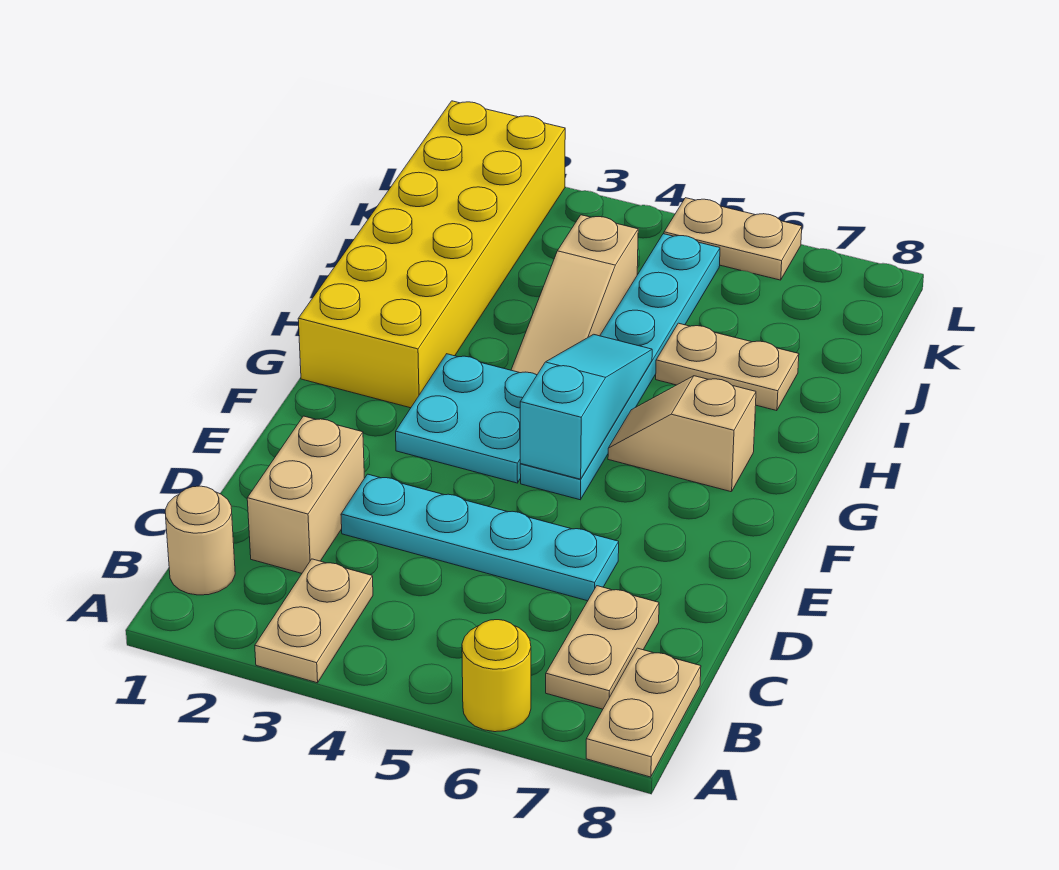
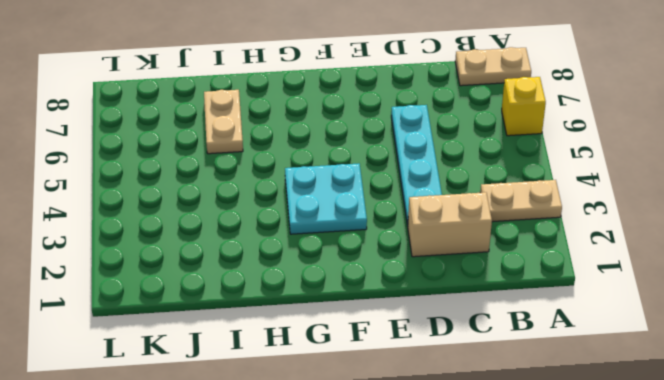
yellow 1x1 brick [502,77,546,136] -> yellow 1x1 round brick [462,620,531,732]
none -> tan 1x1 round brick [165,486,235,595]
none -> tan 1x2 plate [546,586,659,709]
none -> cyan 1x6 plate [520,234,720,500]

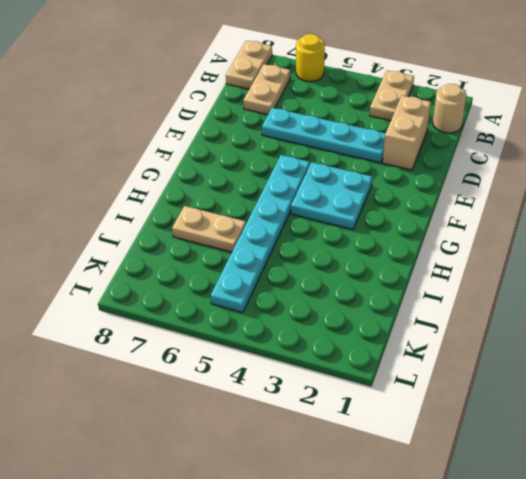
none -> yellow 2x6 brick [298,101,565,408]
none -> tan 1x2 slope [608,376,756,492]
none -> tan 1x3 slope [511,215,638,375]

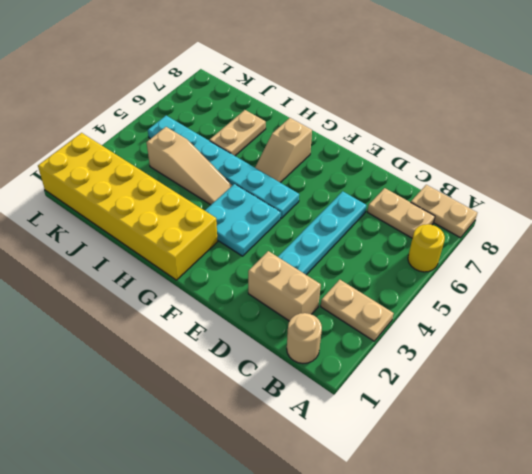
none -> tan 1x2 plate [664,198,802,280]
none -> cyan 1x3 slope [520,334,652,479]

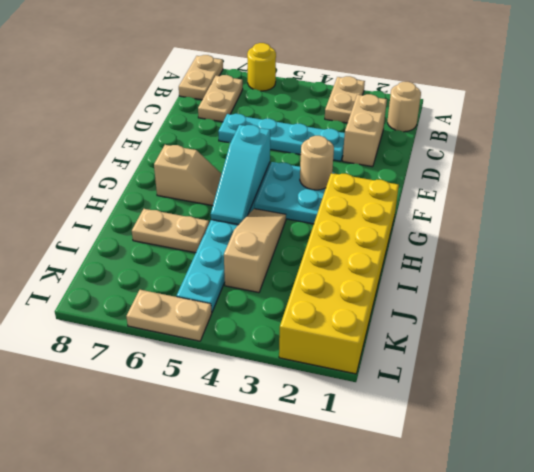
tan 1x1 round brick [300,136,334,190] -> none

